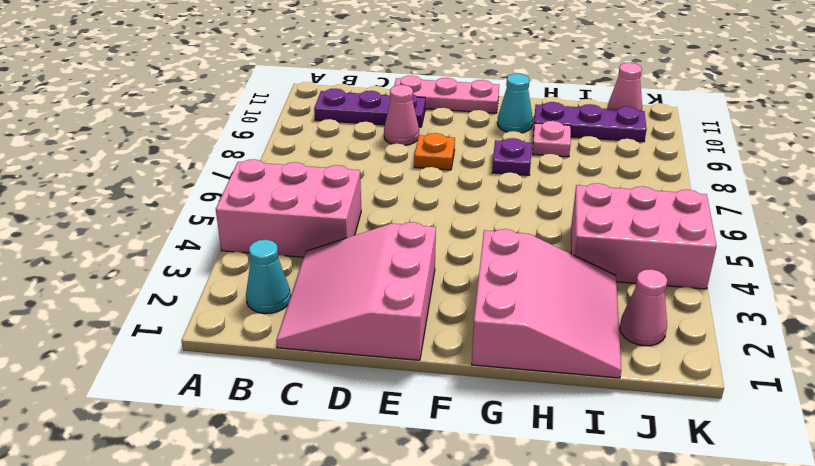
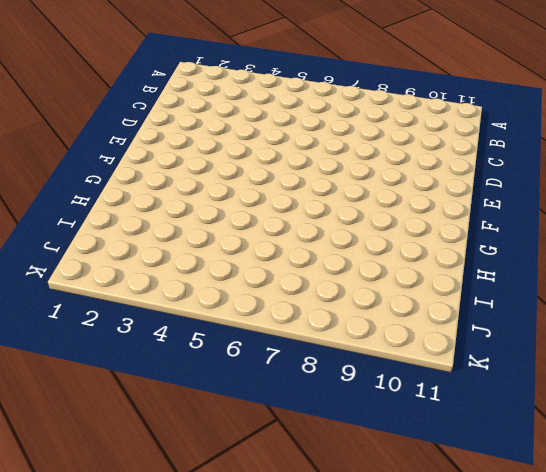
none -> pink 2x3 brick [216,159,361,257]
none -> cyan 1x1 cone [246,240,291,314]
none -> purple 1x3 plate [314,88,425,127]

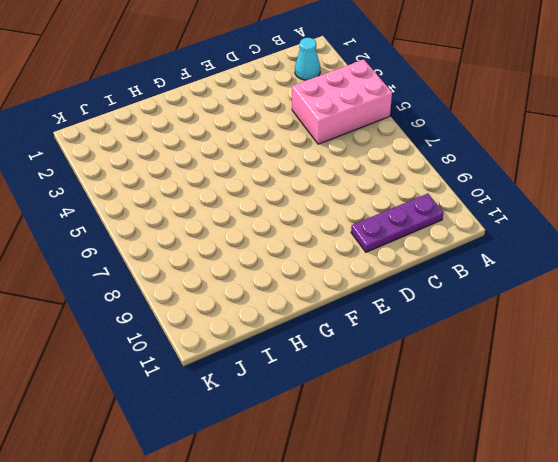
none -> pink 3x3 slope [276,222,436,360]
none -> pink 1x1 cone [384,85,419,145]
none -> pink 1x3 plate [394,76,499,113]

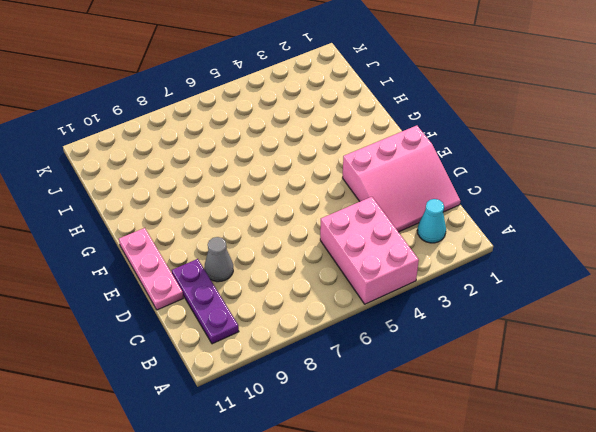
grey 1x1 cone [204,237,233,282] -> pink 1x1 cone [384,85,419,145]
none -> orange 1x1 plate [414,133,455,170]
none -> pink 3x3 slope [472,229,621,378]
none -> purple 1x1 plate [492,138,532,175]

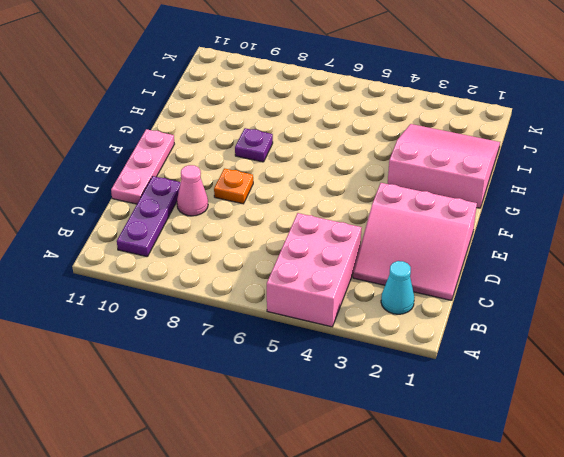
none -> cyan 1x1 cone [497,74,533,133]
none -> pink 1x1 plate [533,121,571,157]
none -> purple 1x3 plate [534,102,647,142]

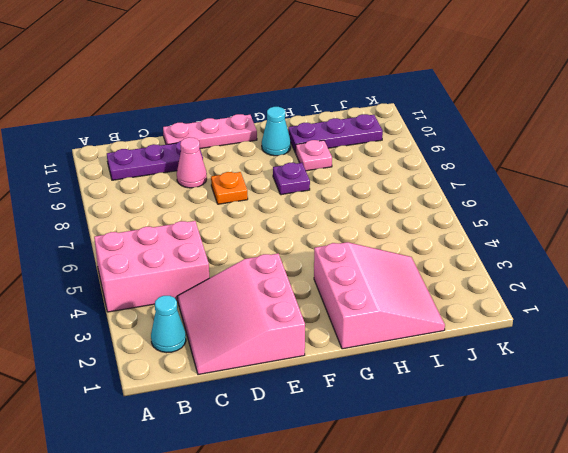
none -> pink 2x3 brick [571,183,717,289]
none -> pink 1x1 cone [620,269,667,346]
none -> pink 1x1 cone [607,63,642,111]

